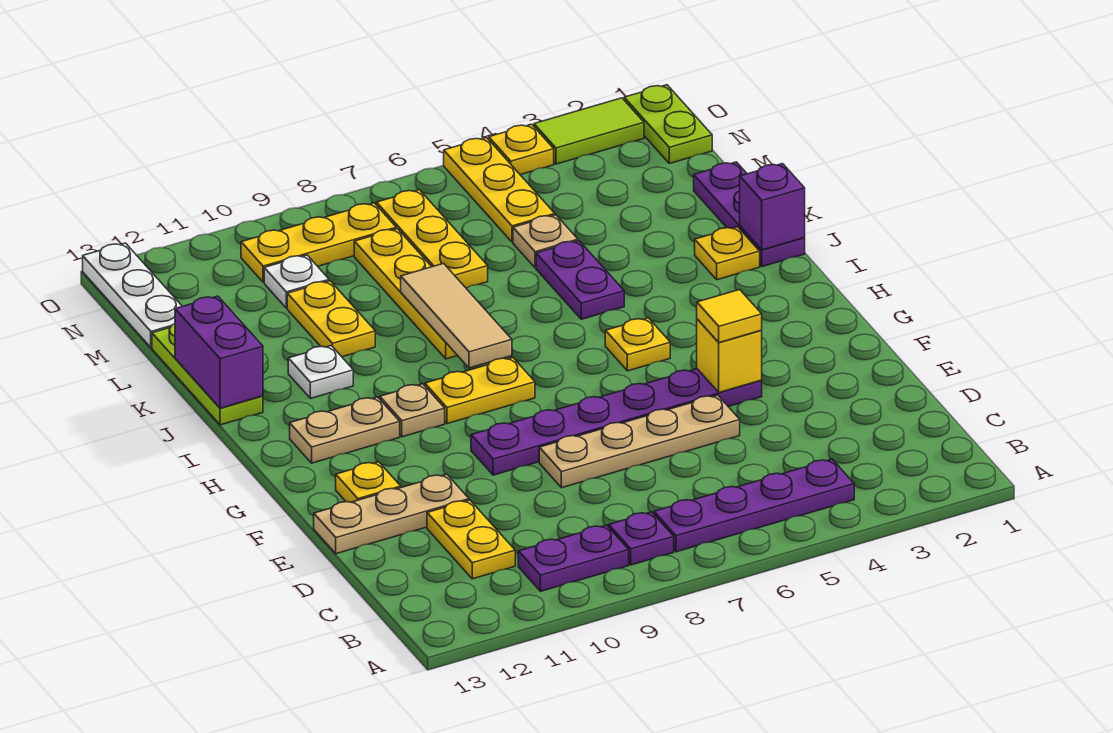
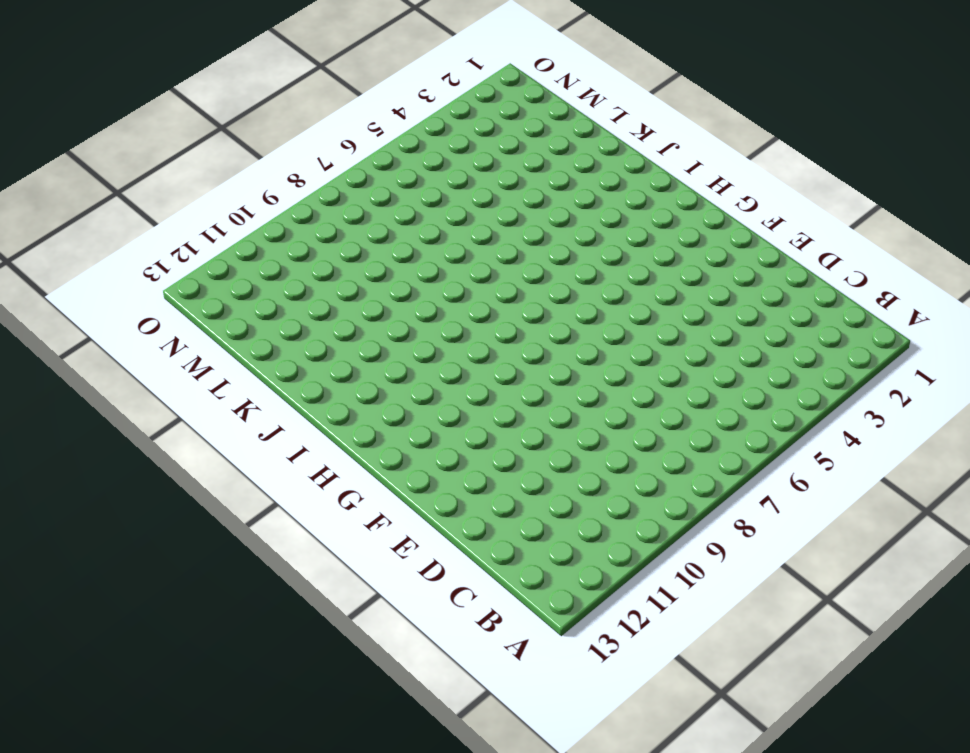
none -> purple 1x4 plate [654,459,854,552]
none -> purple 1x1 plate [609,512,674,565]
none -> purple 1x2 plate [518,525,629,591]
none -> yellow 1x2 plate [427,500,515,579]

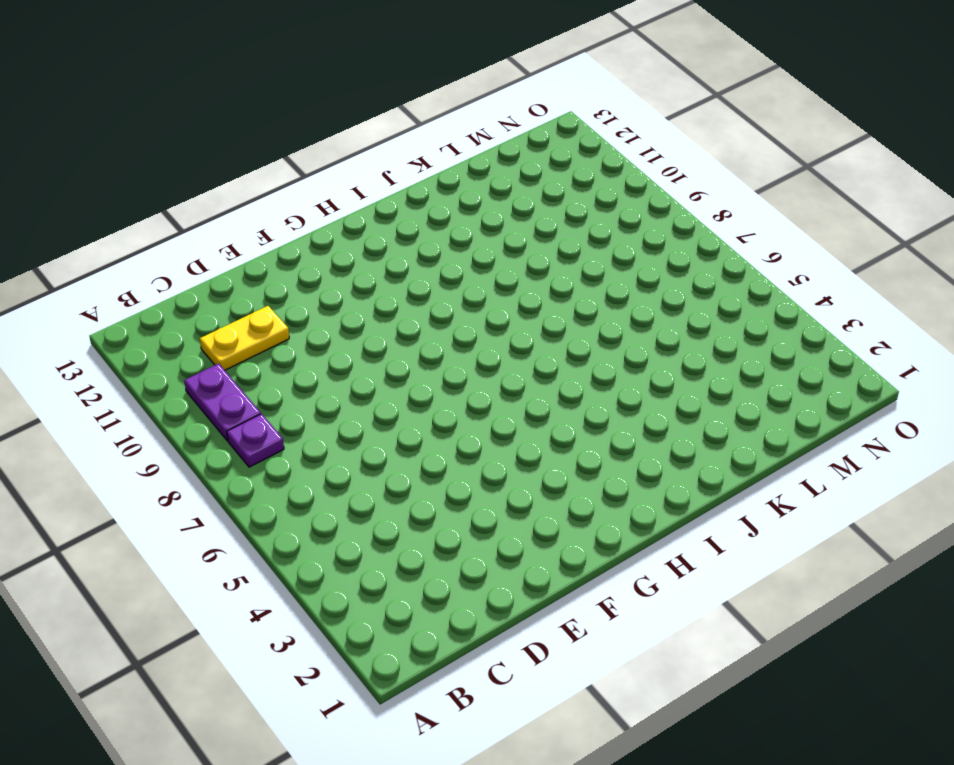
none -> purple 1x4 plate [654,459,854,552]
none -> tan 1x4 plate [539,395,740,488]
none -> tan 1x3 plate [314,474,469,554]
none -> purple 1x6 plate [471,369,762,475]

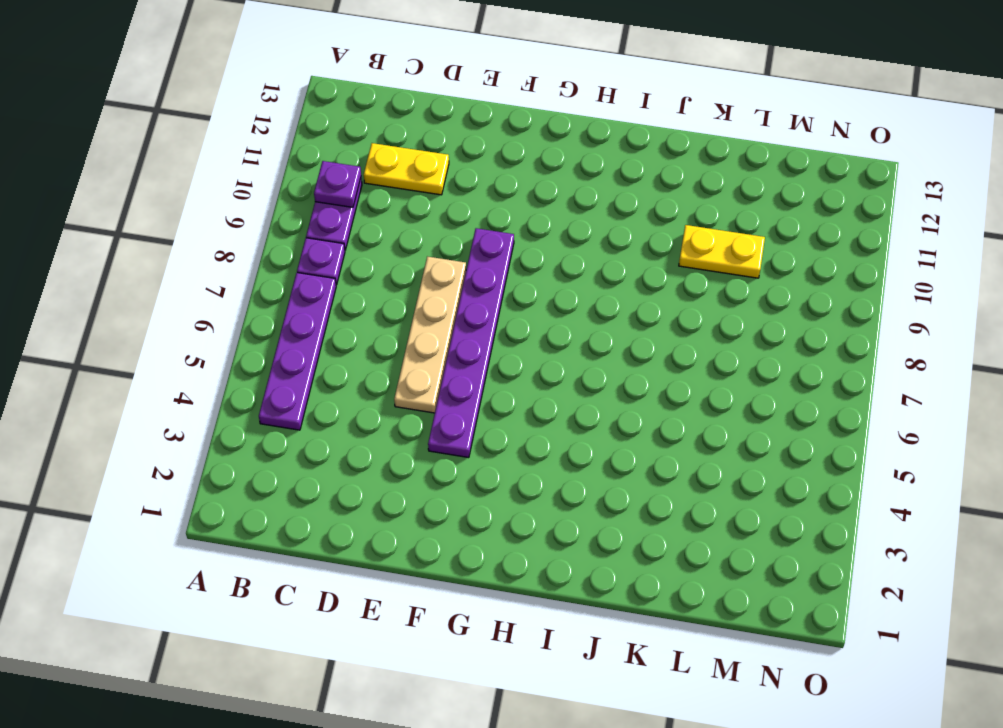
purple 1x1 plate [314,161,361,207] -> none
none -> tan 1x3 plate [314,474,469,554]
none -> yellow 1x1 plate [336,462,401,502]
none -> yellow 1x1 plate [605,318,670,371]
none -> yellow 1x2 plate [425,357,535,424]

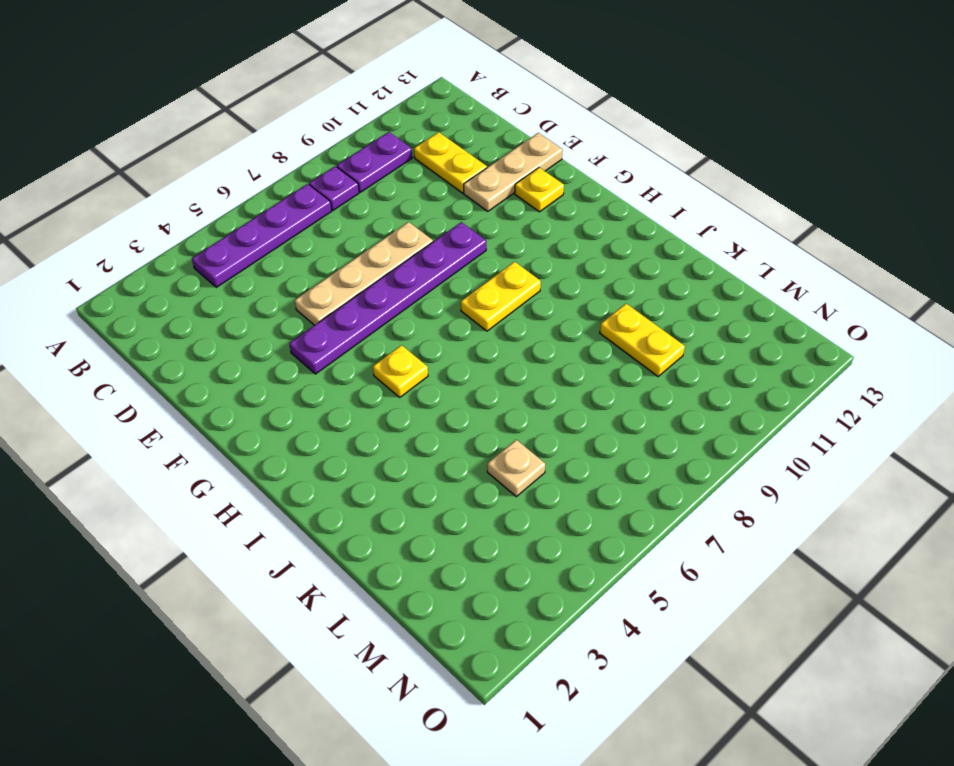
none -> tan 1x1 plate [380,384,445,437]
none -> tan 1x2 plate [290,397,400,463]
none -> purple 1x3 plate [694,162,805,266]
none -> yellow 1x1 plate [695,227,760,280]

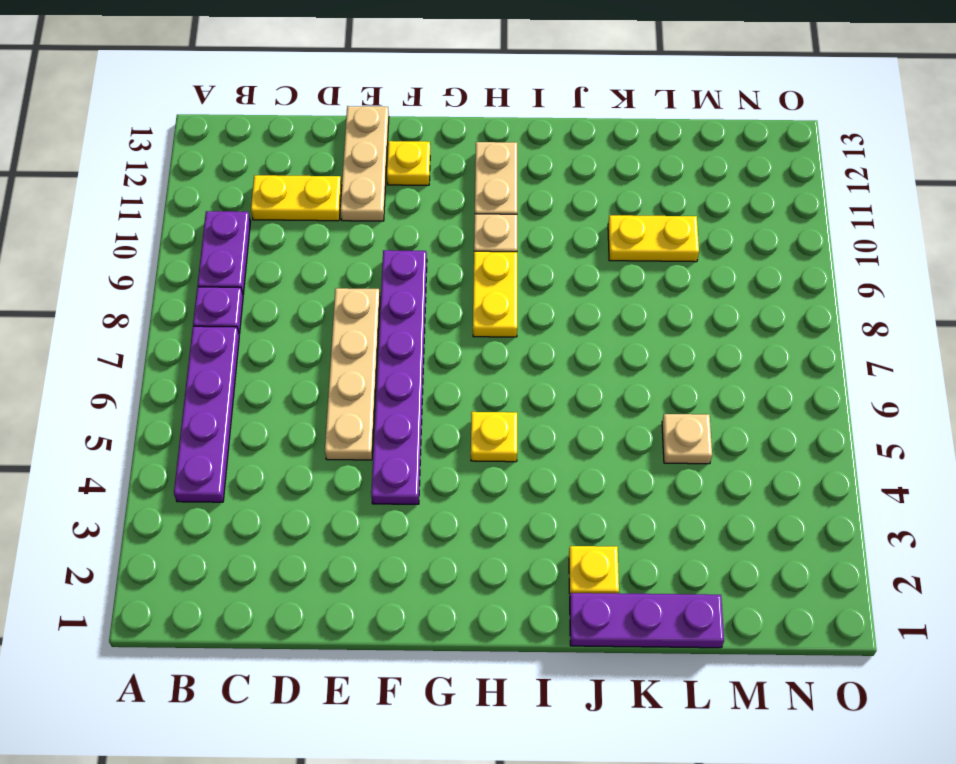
none -> purple 1x2 plate [536,241,624,319]
none -> yellow 1x4 plate [354,229,458,359]
none -> white 1x1 plate [288,346,353,399]
none -> lime 1x3 plate [152,324,263,425]

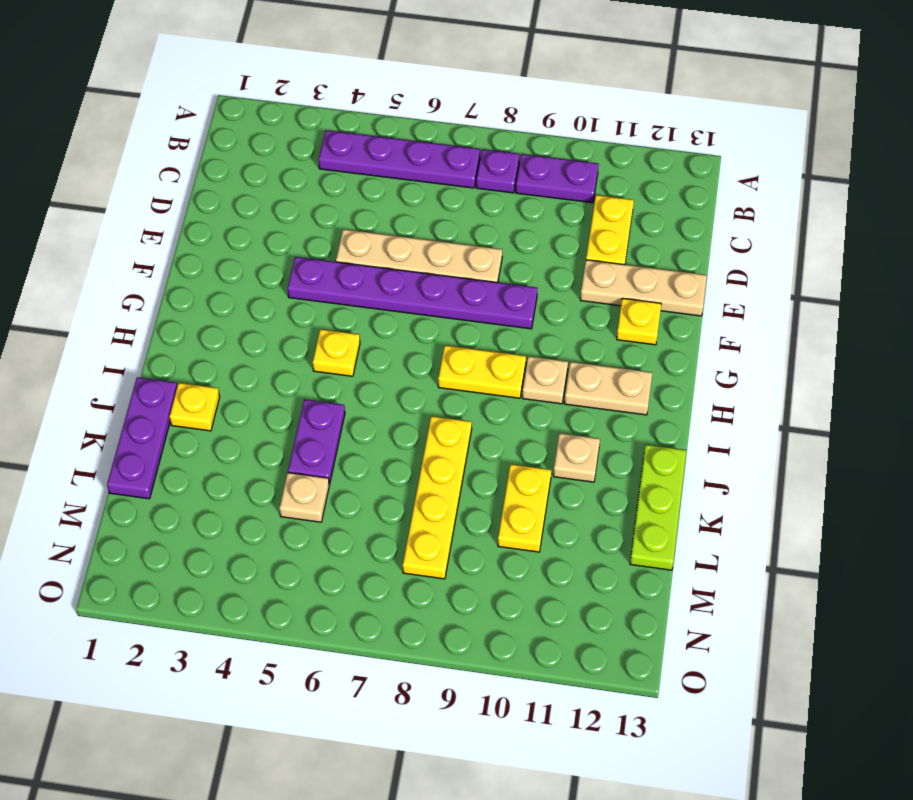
tan 1x1 plate [553,433,600,482] -> white 1x1 plate [288,346,353,399]
none -> yellow 1x3 plate [376,190,488,288]
none -> yellow 1x3 plate [444,138,555,242]
none -> white 1x1 plate [264,255,329,308]
none -> white 1x3 plate [83,243,182,348]

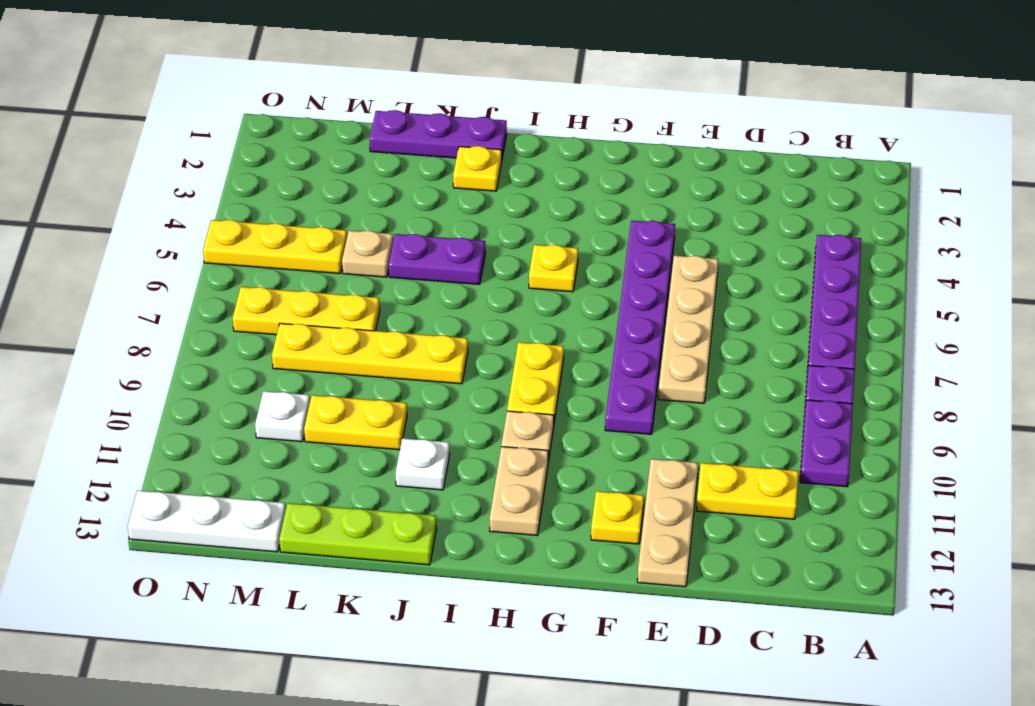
none -> lime 1x2 plate [624,85,712,163]
none -> yellow 1x3 plate [241,203,396,282]
none -> lime 1x2 tile [534,98,644,164]
none -> yellow 1x1 plate [489,124,554,175]

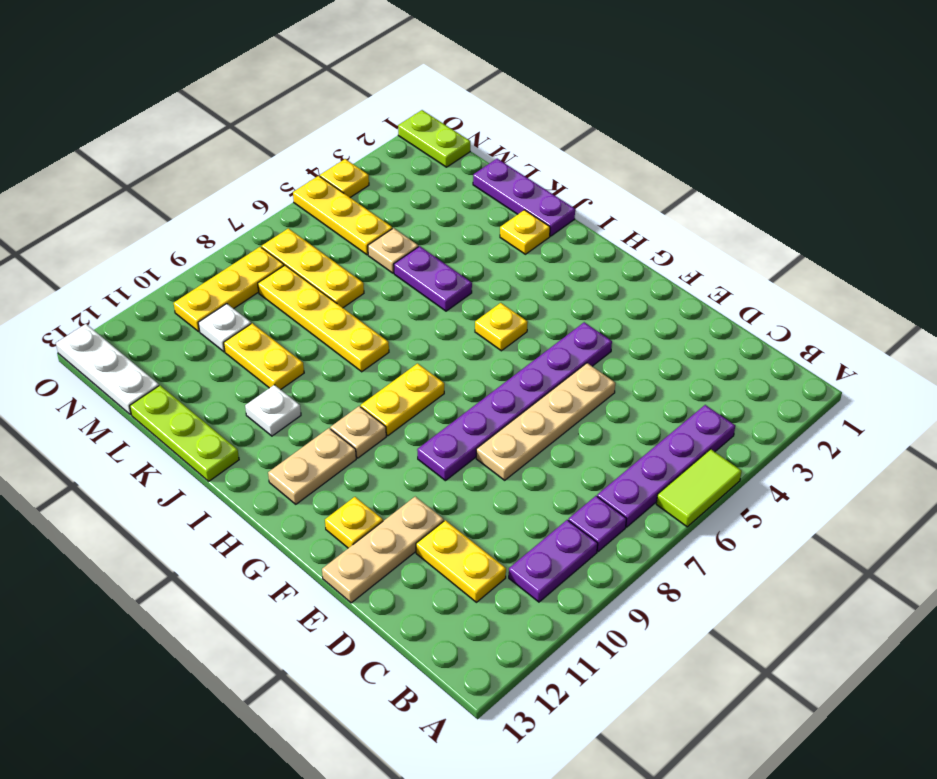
lime 1x2 tile [656,449,742,527] -> lime 1x2 tile moved to [534,98,644,164]
none -> yellow 1x1 brick [697,319,762,392]
none -> tan 1x3 tile [401,264,512,368]
none -> purple 1x1 brick [740,164,805,250]
none -> purple 1x2 brick [175,296,263,408]

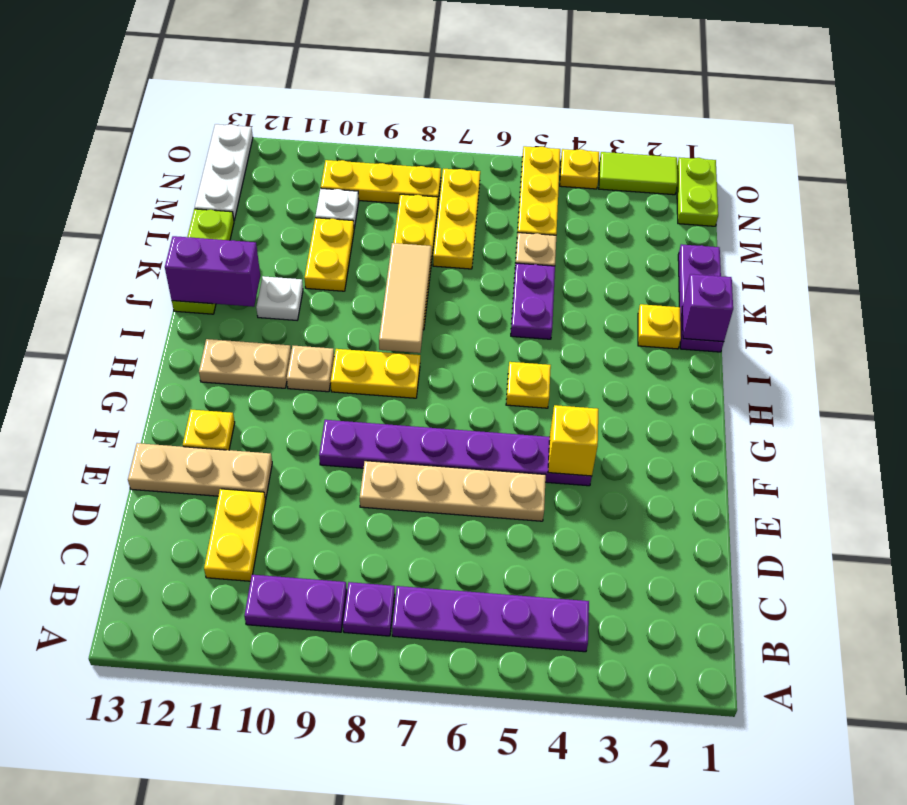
purple 1x2 brick [165,236,260,307] -> purple 1x2 brick turned to [175,296,263,408]
none -> yellow 1x1 tile [697,290,762,343]

